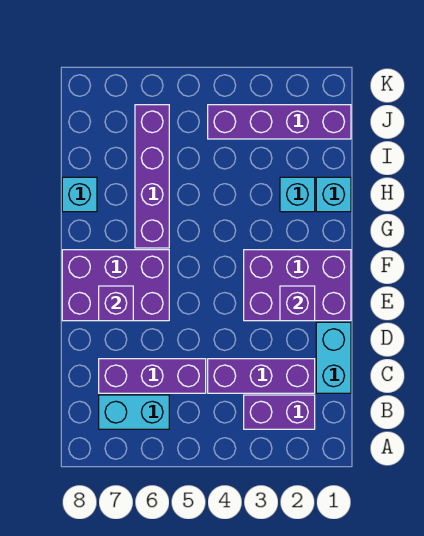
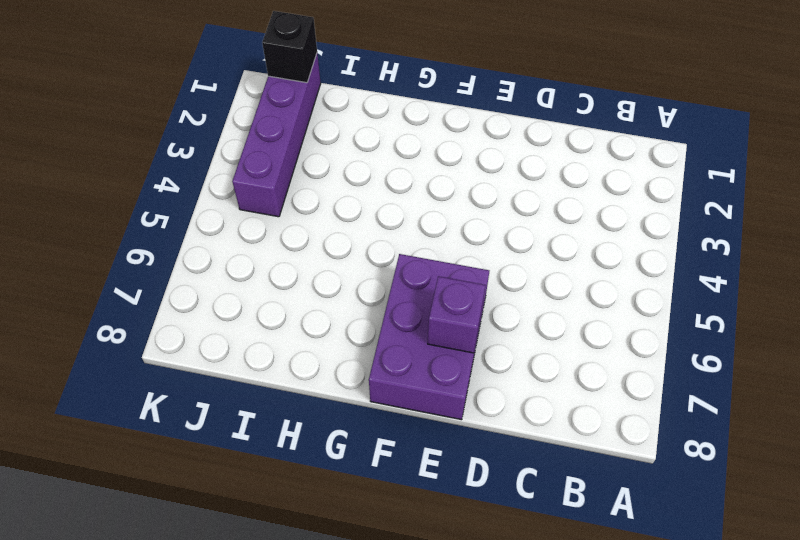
black 1x1 brick [262,11,317,83] -> none
none -> purple 1x2 brick [244,395,315,429]
none -> cyan 1x2 brick [99,395,169,429]
none -> cyan 1x2 brick [316,322,351,393]

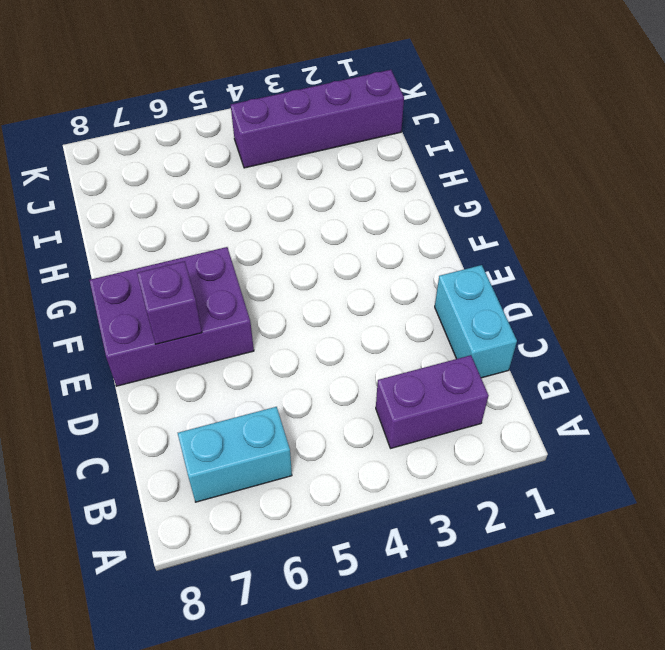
none -> purple 1x3 brick [208,359,315,393]
none -> purple 1x3 brick [99,359,206,393]
none -> purple 2x3 brick [244,250,351,321]

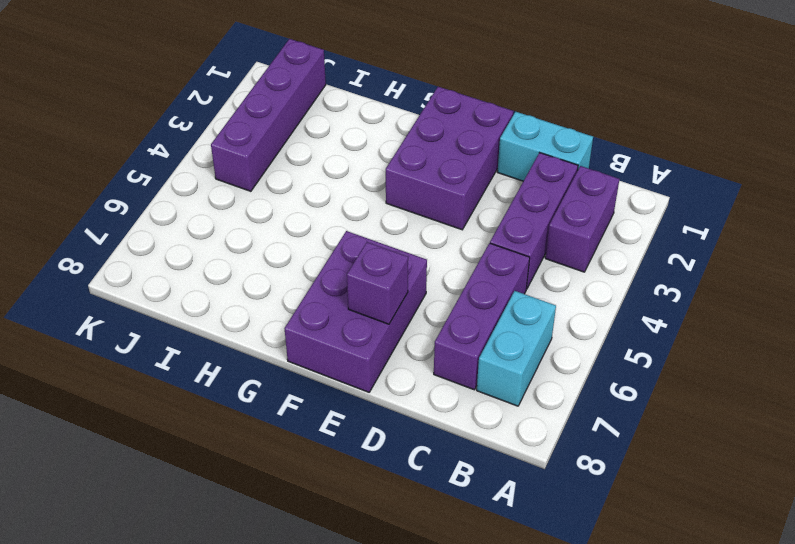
none -> purple 1x4 brick [135,105,169,248]
none -> cyan 1x1 brick [316,177,351,212]
none -> cyan 1x1 brick [280,177,315,212]

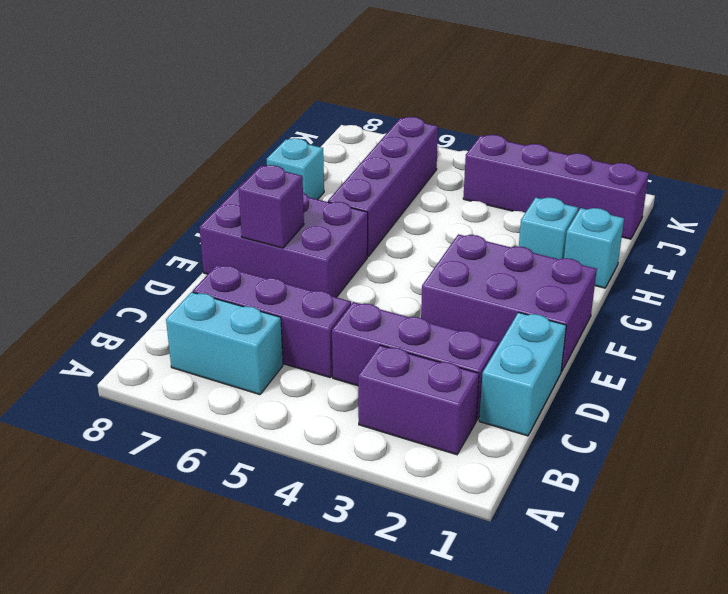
none -> purple 1x1 brick [280,286,315,321]

